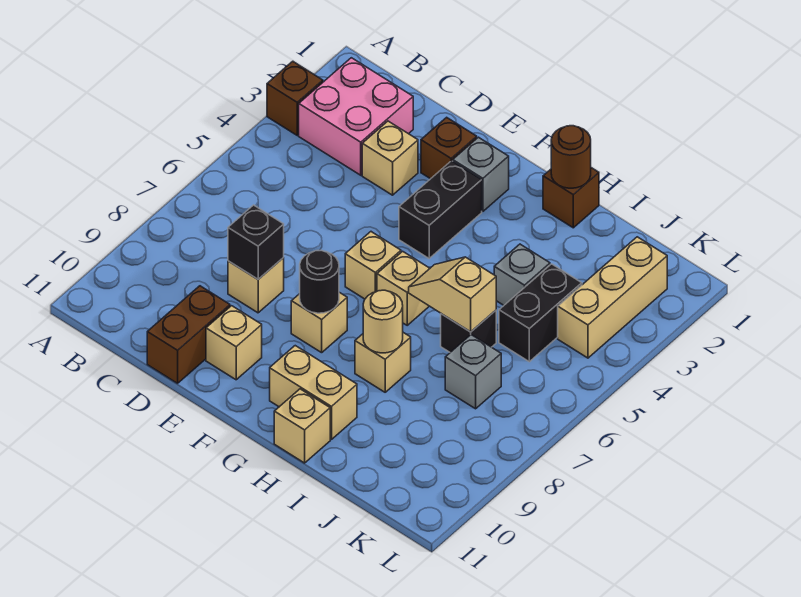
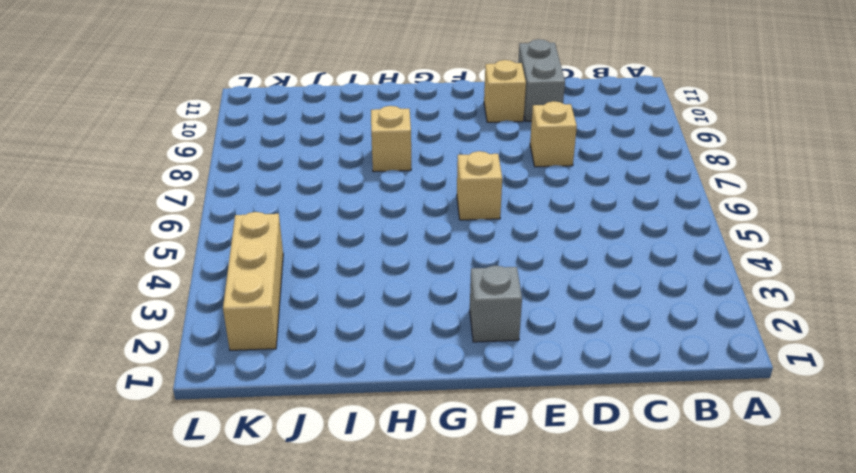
grey 1x2 brick [518,39,565,121] -> brown 1x2 brick [147,286,230,383]
none -> brown 1x1 brick [267,61,323,135]
none -> pink 2x2 brick [299,58,413,175]
none -> tan 1x1 brick [362,121,418,195]

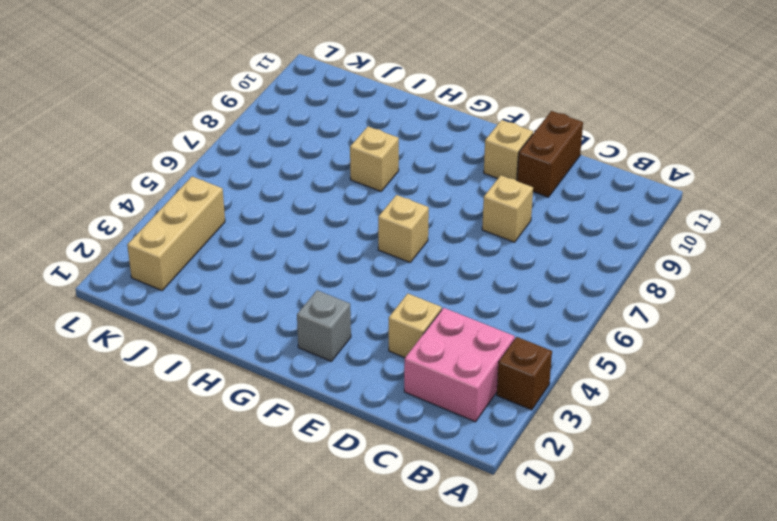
none -> brown 1x1 brick [421,117,477,179]
none -> black 1x2 brick [399,161,482,258]
none -> tan 1x1 brick [291,292,347,353]

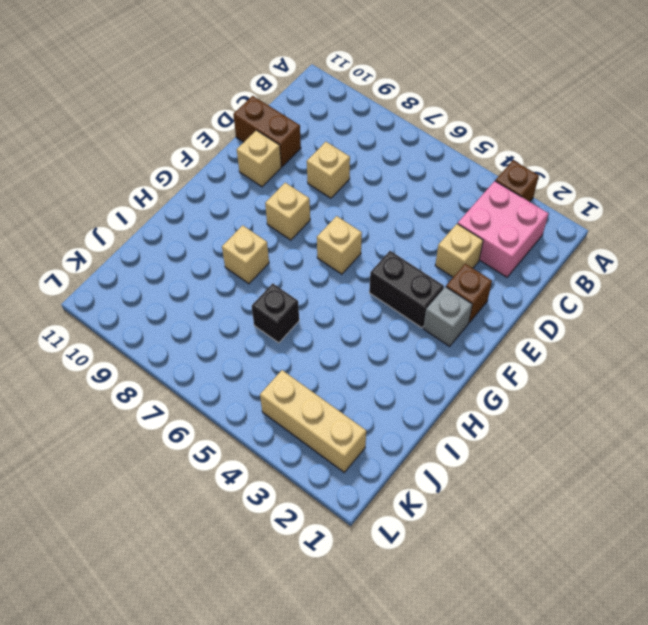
none -> tan 1x1 brick [377,251,430,325]
none -> tan 1x2 brick [270,346,357,440]
none -> brown 1x1 brick [543,168,599,228]

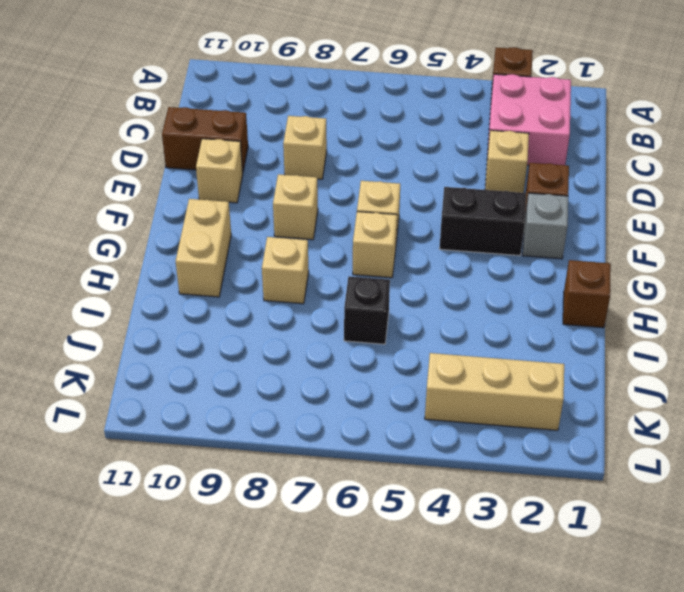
none -> tan 1x1 brick [274,389,330,463]
none -> grey 1x1 brick [494,244,550,305]
none -> black 1x2 brick [499,264,582,362]

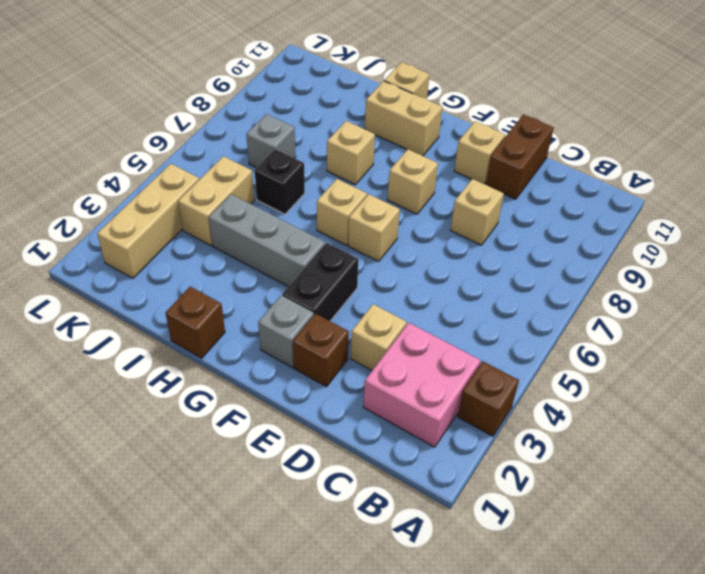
grey 1x3 brick [209,194,325,287] -> grey 1x1 brick [494,244,550,305]
tan 1x2 brick [178,156,254,245] -> black 1x2 brick [499,264,582,362]
none -> black 1x1 brick [228,205,284,279]
none -> black 1x1 round brick [300,250,339,313]
none -> brown 1x1 round brick [551,126,591,188]

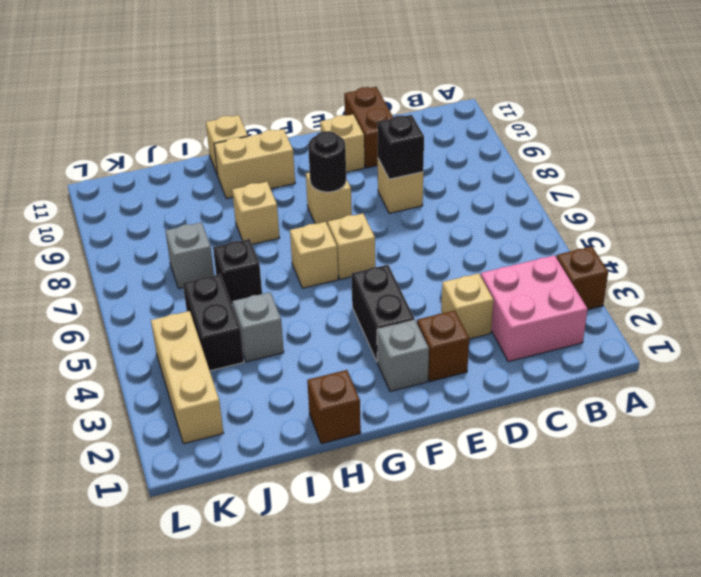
none -> brown 1x1 round brick [551,126,591,188]
none -> tan 1x2 slope [409,257,496,332]
none -> tan 1x1 round brick [363,290,403,353]

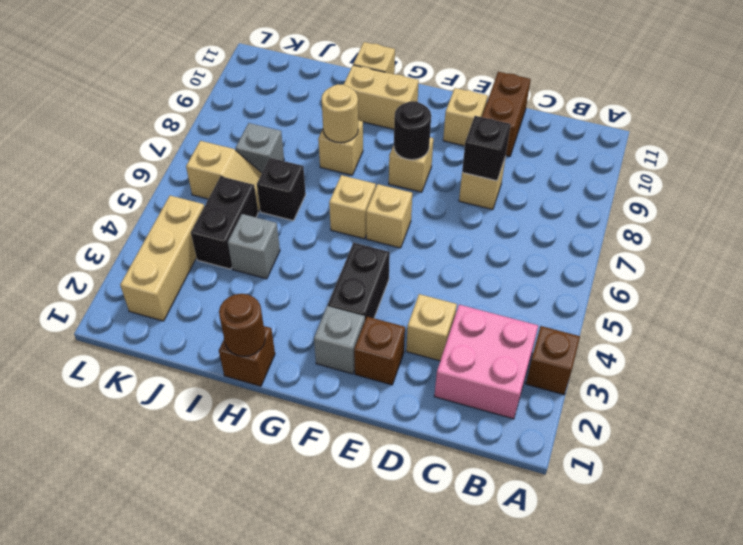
tan 1x2 slope [186,141,262,212] -> tan 1x2 slope moved to [409,257,496,332]

